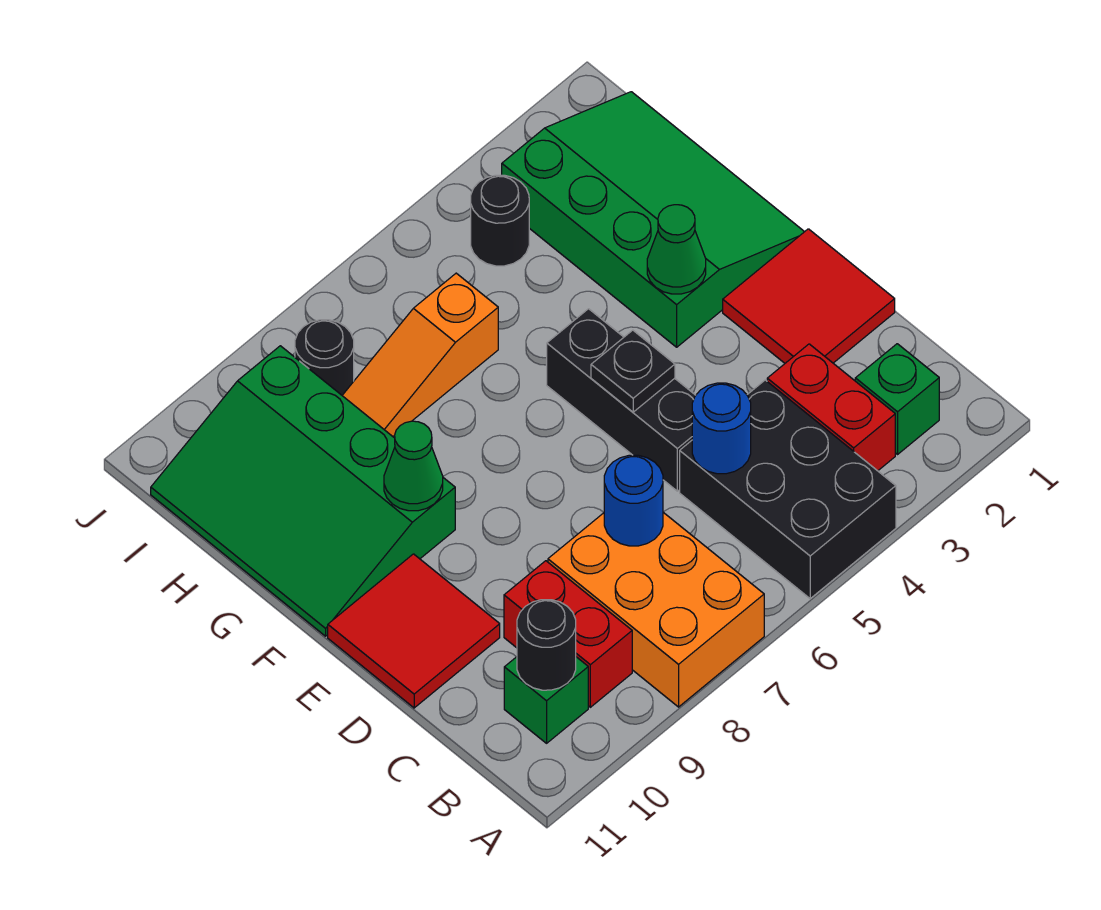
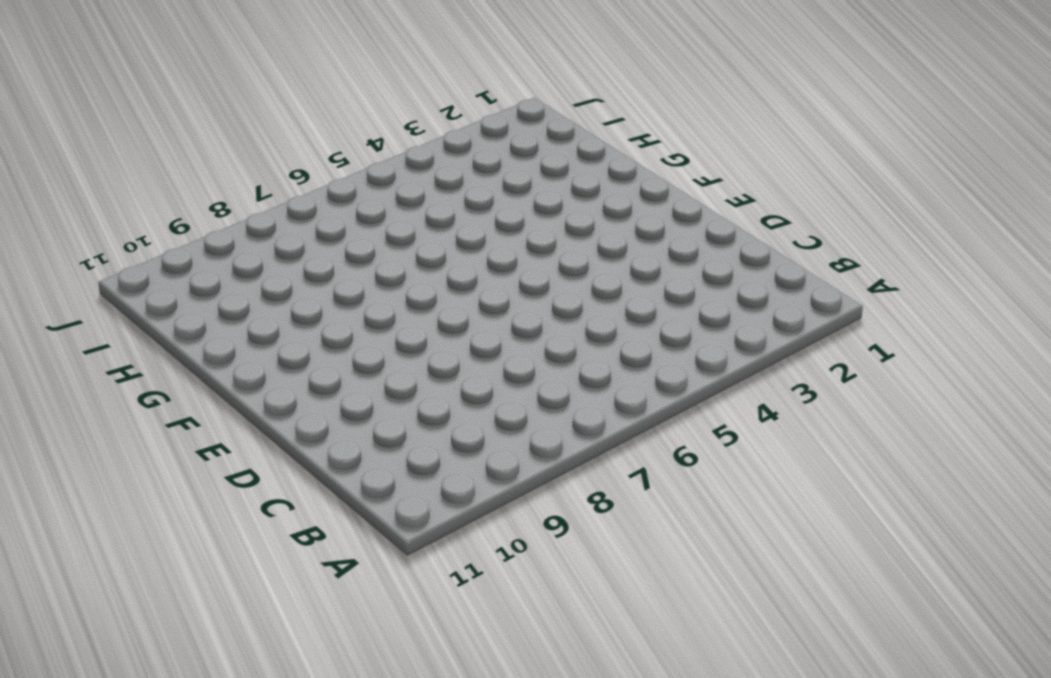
none -> black 2x3 brick [680,380,896,599]
none -> orange 2x3 brick [548,512,764,707]
none -> green 1x1 brick [855,344,939,454]

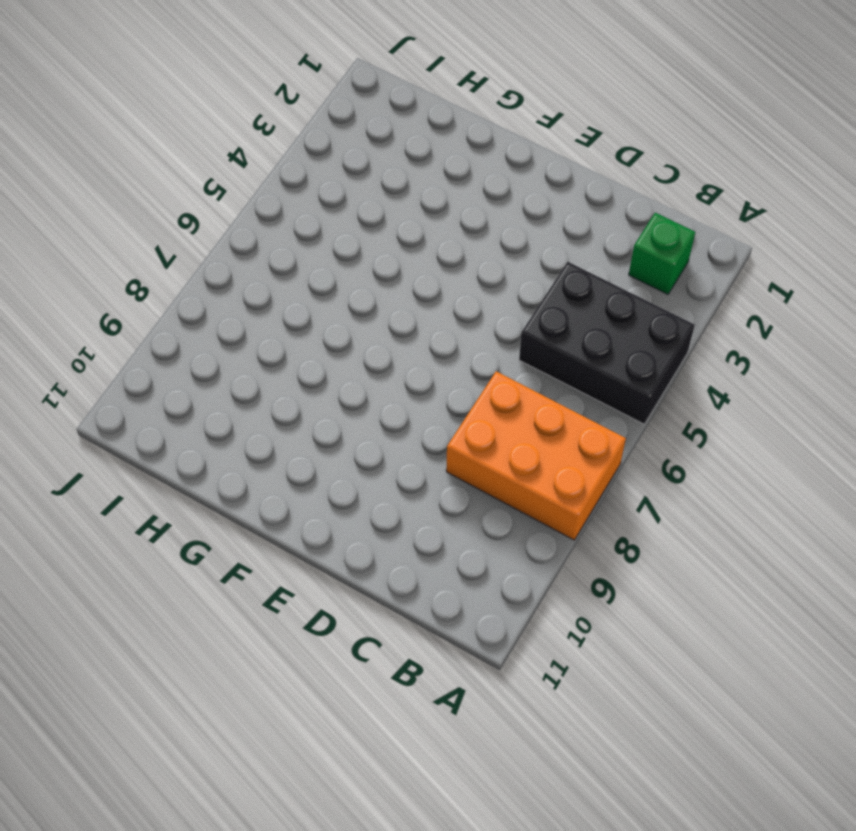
none -> red 1x2 brick [767,344,895,471]
none -> red 1x2 brick [504,561,632,707]
none -> green 1x1 brick [504,657,588,743]

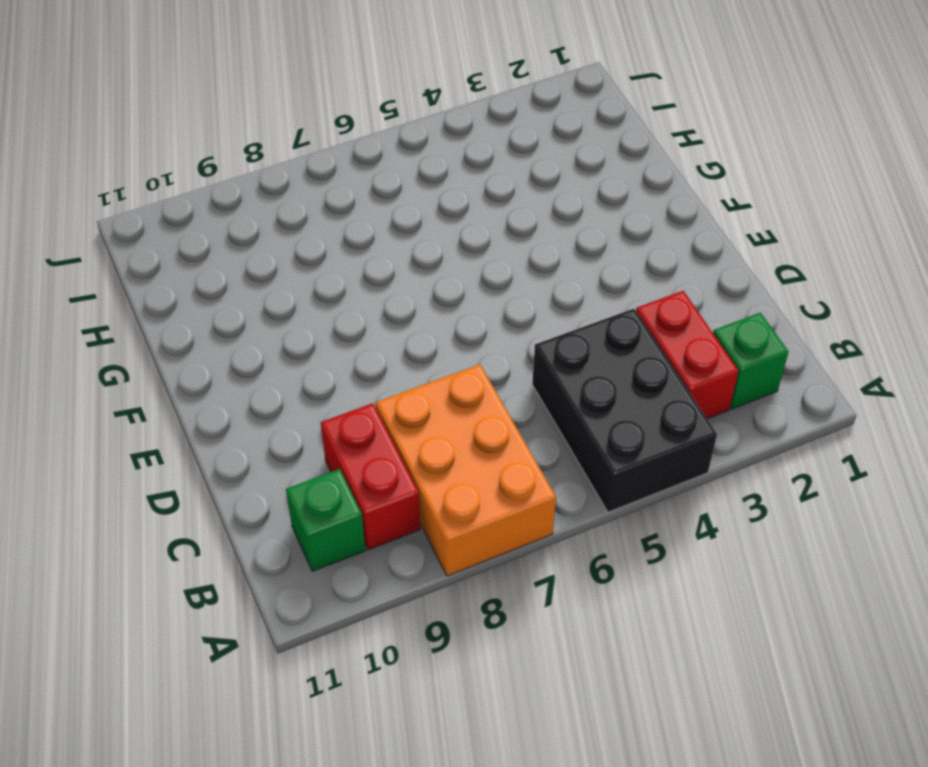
none -> red 2x2 tile [723,229,895,363]
none -> black 1x3 brick [547,309,696,491]
none -> red 2x2 tile [328,554,500,708]

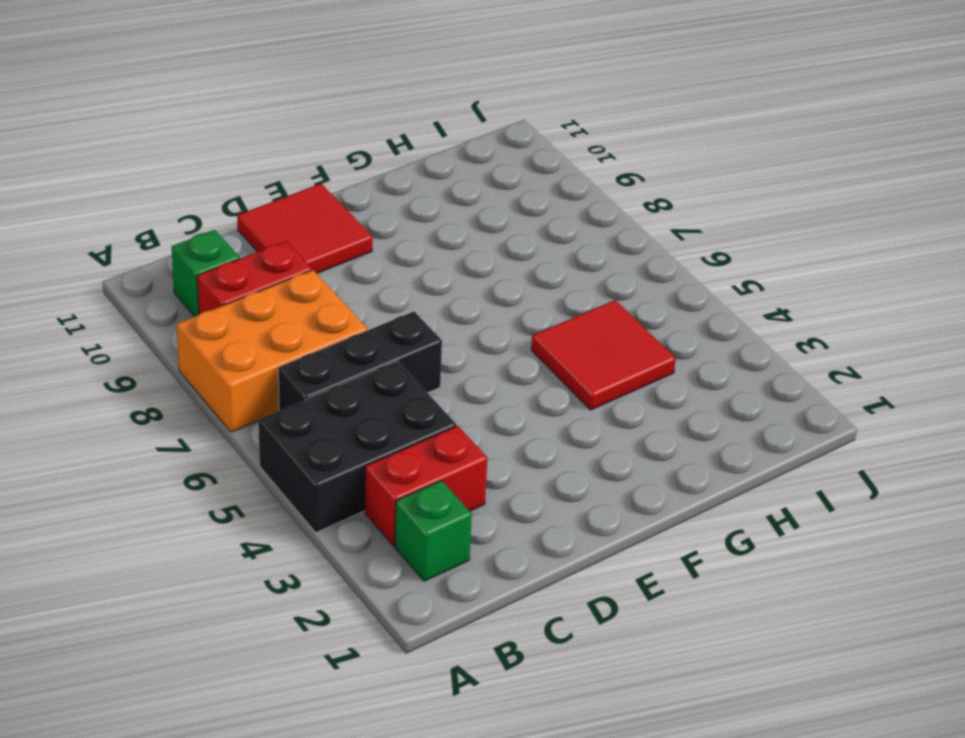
black 1x3 brick [278,312,442,411] -> black 1x3 brick moved to [547,309,696,491]
red 2x2 tile [531,300,676,410] -> red 2x2 tile moved to [723,229,895,363]
none -> green 3x4 slope [502,92,804,347]
none -> green 3x4 slope [151,346,455,636]
none -> orange 1x3 slope [342,273,498,436]

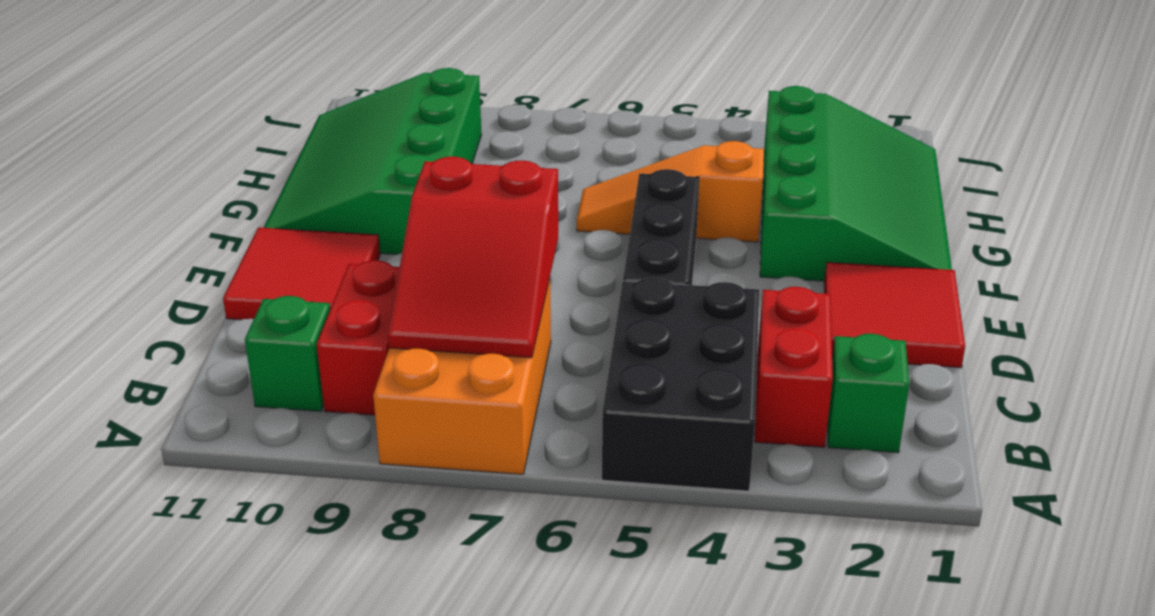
red 2x3 slope [388,157,558,358] -> blue 1x1 round brick [604,455,663,546]
orange 1x3 slope [577,141,764,242] -> orange 1x3 slope moved to [342,273,498,436]
none -> black 1x1 round brick [471,175,529,266]
none -> black 1x1 round brick [295,320,354,395]
none -> black 1x1 round brick [517,600,576,690]

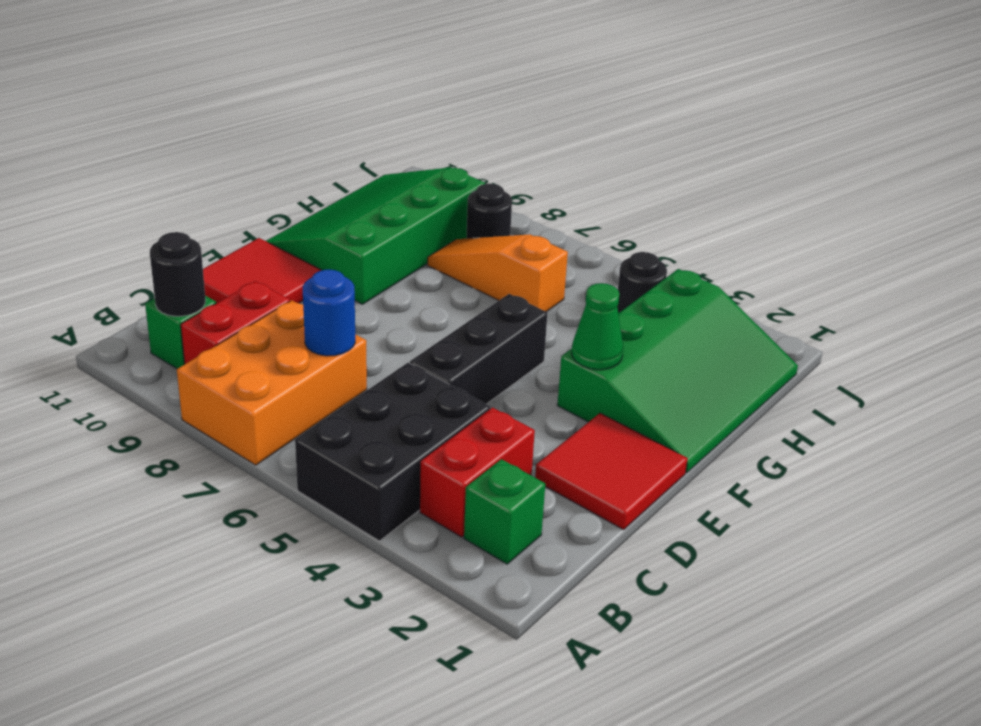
none -> blue 1x1 round brick [692,383,751,474]
none -> black 1x1 plate [591,330,675,412]
none -> green 1x1 cone [384,421,443,511]

